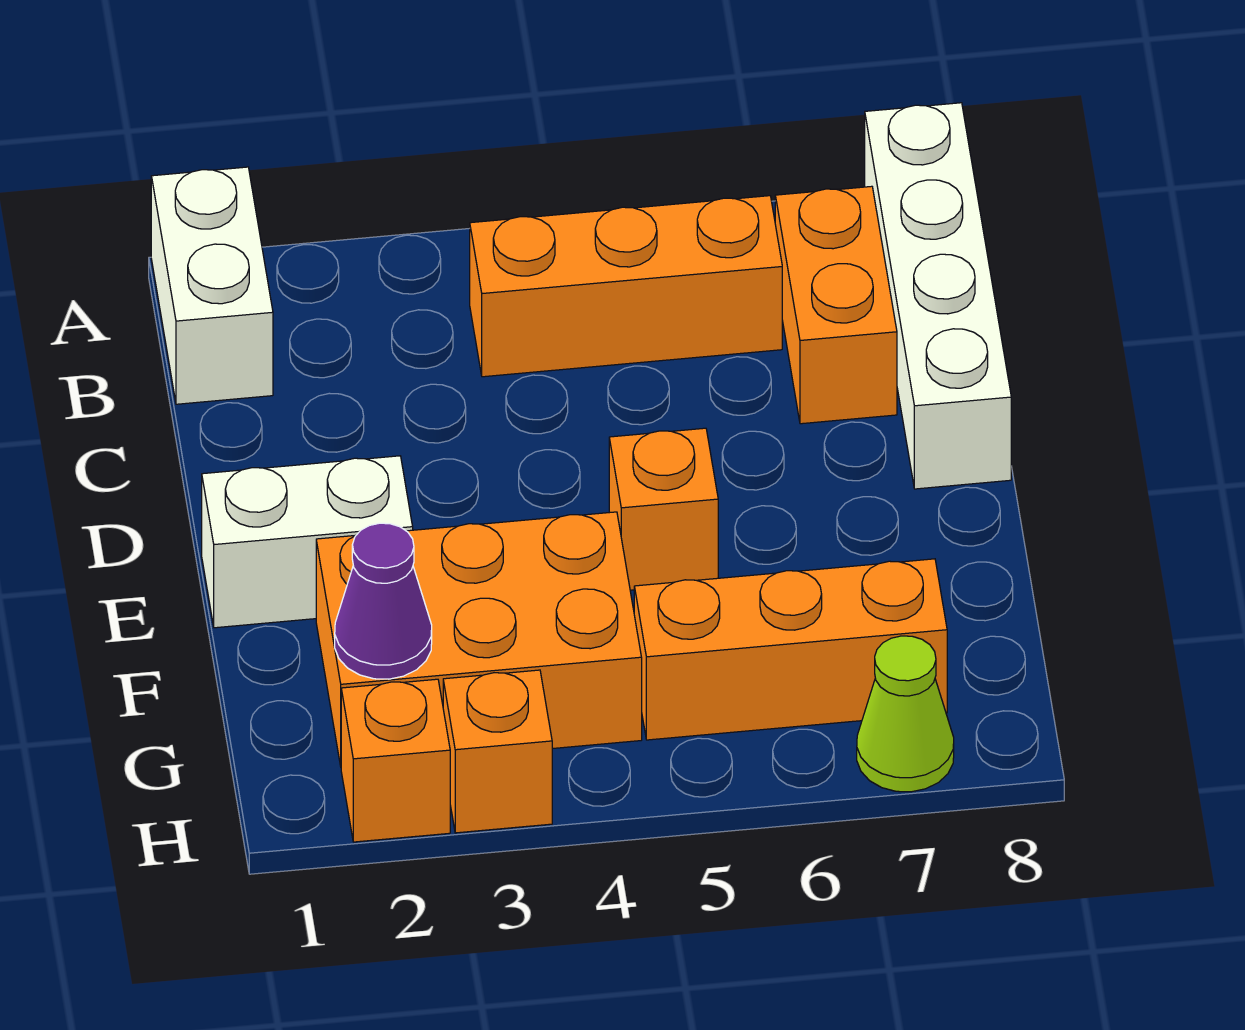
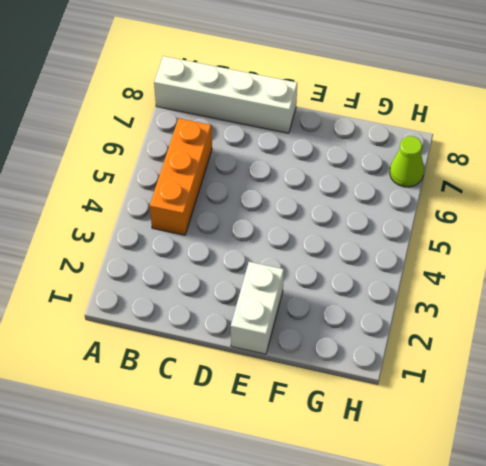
none -> white 1x2 brick [151,167,273,404]
none -> orange 1x2 brick [775,186,897,424]
none -> orange 1x1 brick [609,428,718,590]

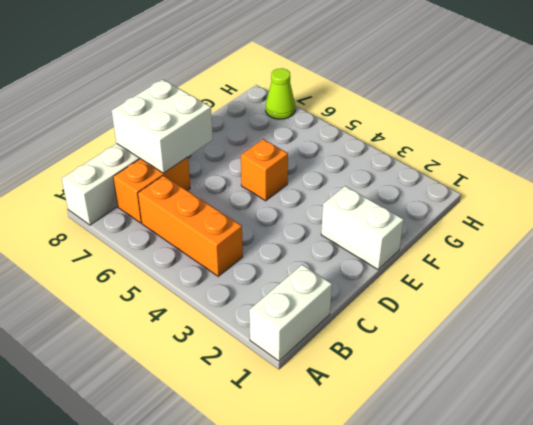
white 2x2 brick [111,79,213,173] -> none
none -> orange 2x3 brick [316,512,642,766]
none -> orange 1x3 brick [634,559,947,740]
none -> orange 1x1 brick [341,679,450,842]

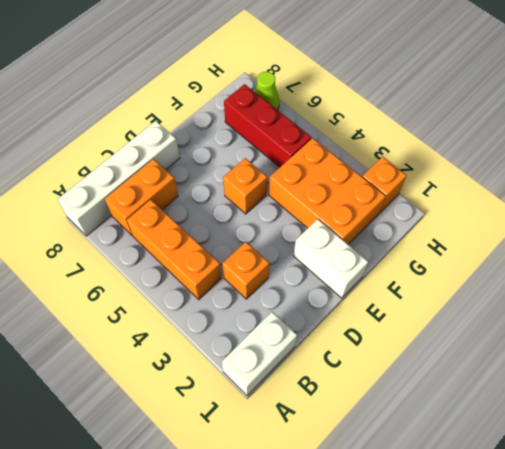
orange 1x1 brick [222,242,269,299] -> orange 1x1 brick moved to [443,670,552,833]
red 1x3 brick [224,84,312,167] -> orange 1x3 brick [634,559,947,740]
none -> purple 1x1 cone [335,523,432,679]

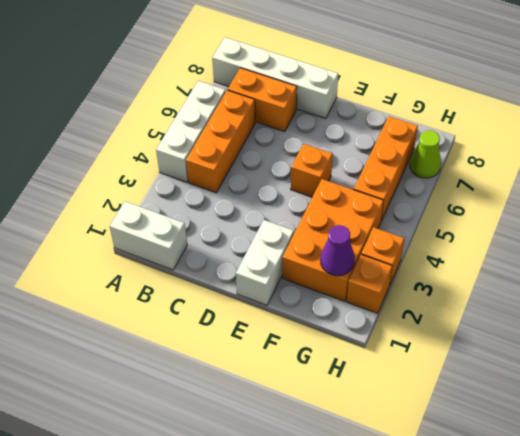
white 1x3 brick [156,81,226,182] -> none

